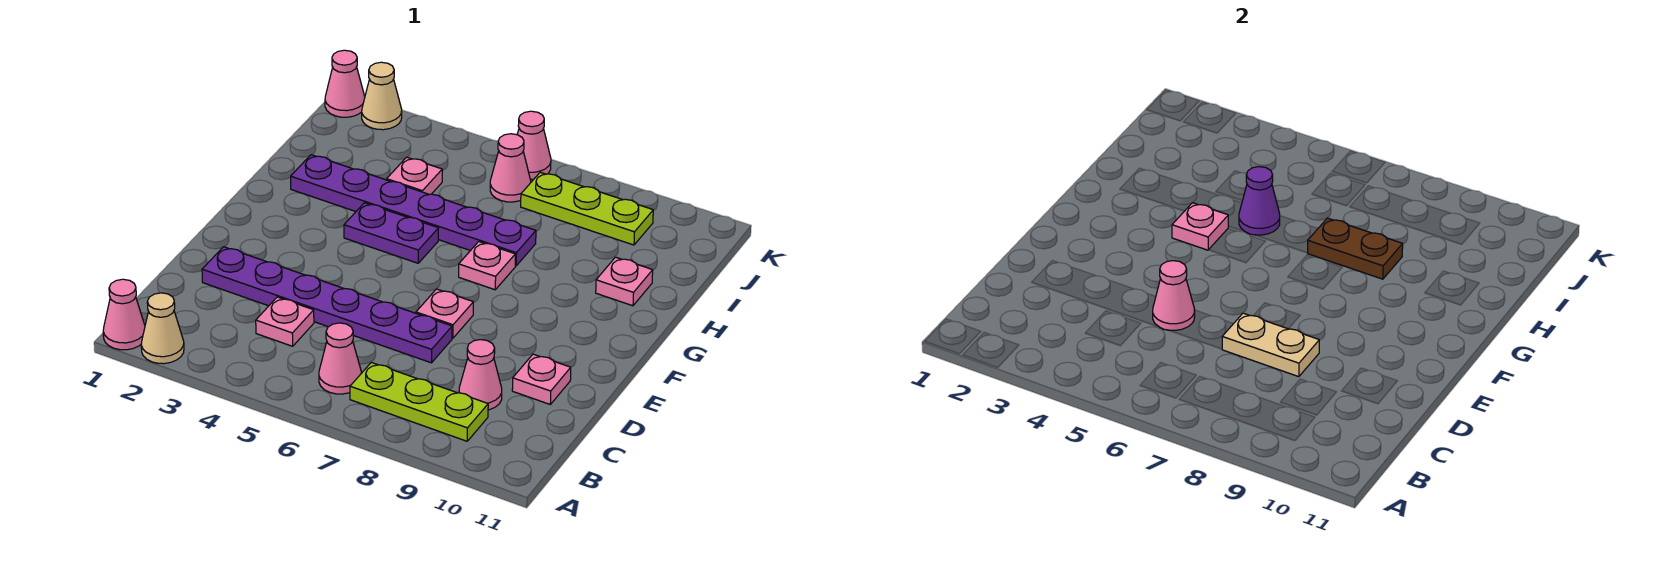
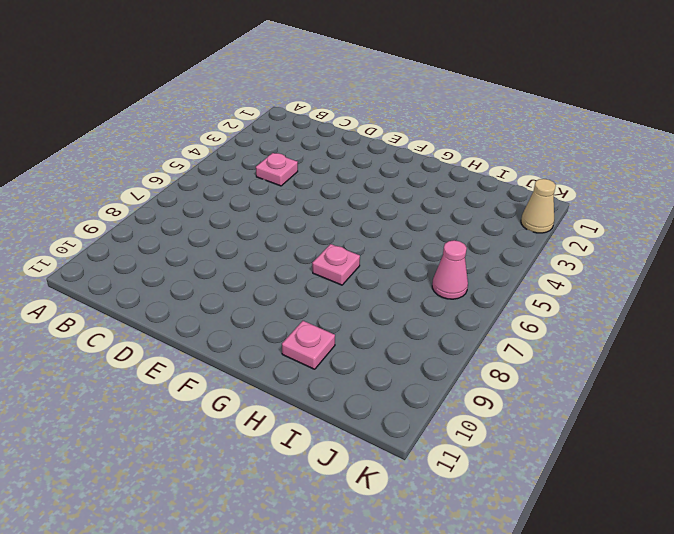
none -> pink 1x1 cone [103,279,145,350]
none -> tan 1x1 cone [141,293,184,364]
none -> pink 1x1 cone [319,323,361,394]

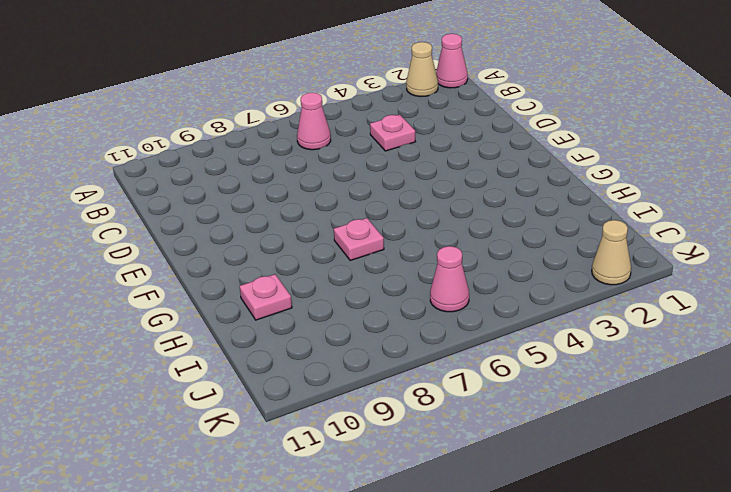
none -> lime 1x3 plate [350,362,488,441]
none -> pink 1x1 cone [459,340,502,410]
none -> purple 1x6 plate [202,247,452,363]

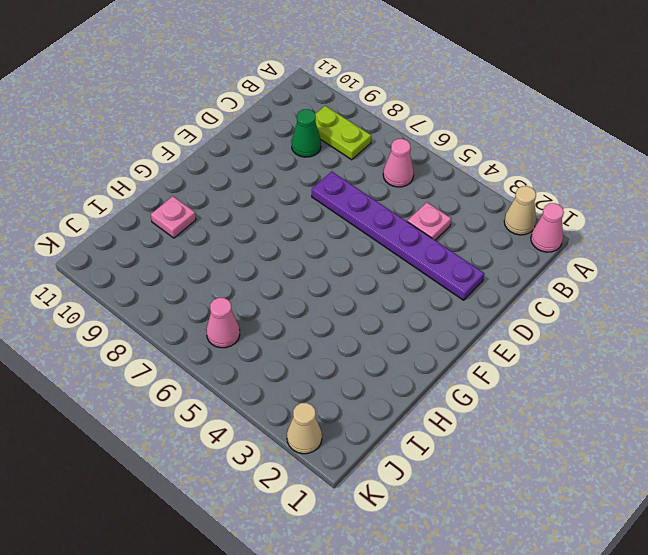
lime 1x2 plate [315,106,371,160] -> lime 1x3 plate [350,362,488,441]
green 1x1 cone [291,109,321,157] -> pink 1x1 cone [459,340,502,410]
none -> pink 1x1 plate [512,354,571,404]
none -> pink 1x1 plate [416,289,473,338]
none -> purple 1x2 plate [344,203,439,263]

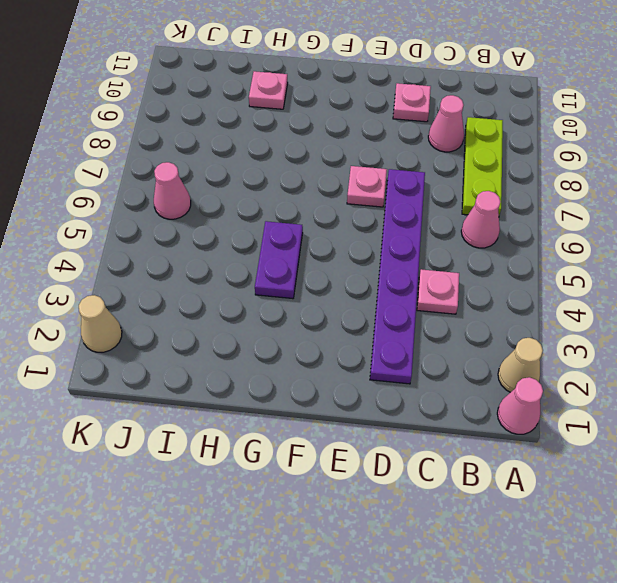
none -> pink 1x1 plate [459,242,515,290]
none -> purple 1x6 plate [291,155,536,266]
none -> pink 1x1 plate [387,157,442,195]

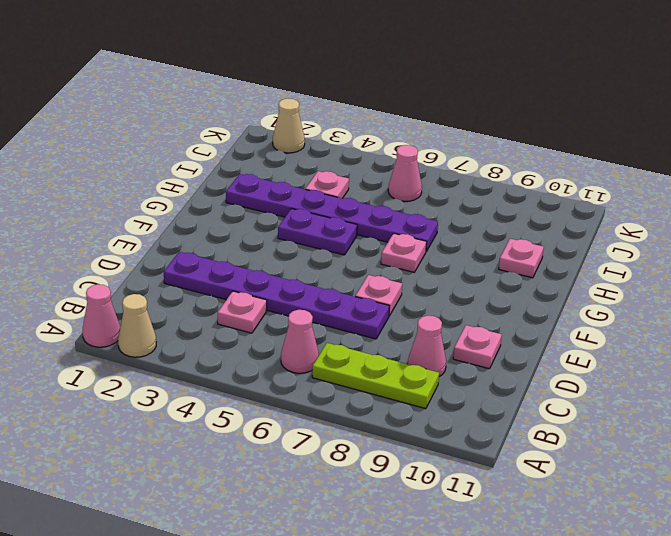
none -> lime 1x3 plate [521,172,653,245]
none -> pink 1x1 cone [325,50,365,117]
none -> pink 1x1 cone [517,111,551,179]

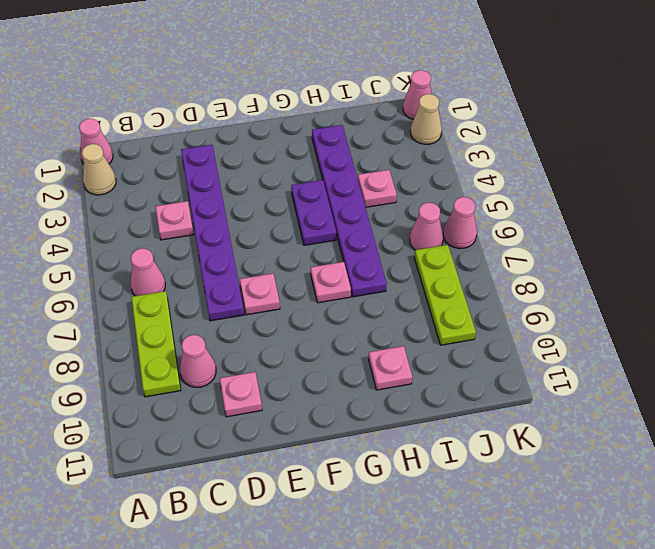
none -> pink 1x1 cone [1153,261,1195,330]
none -> tan 1x2 plate [1222,313,1319,377]
none -> pink 1x1 plate [1172,203,1228,250]

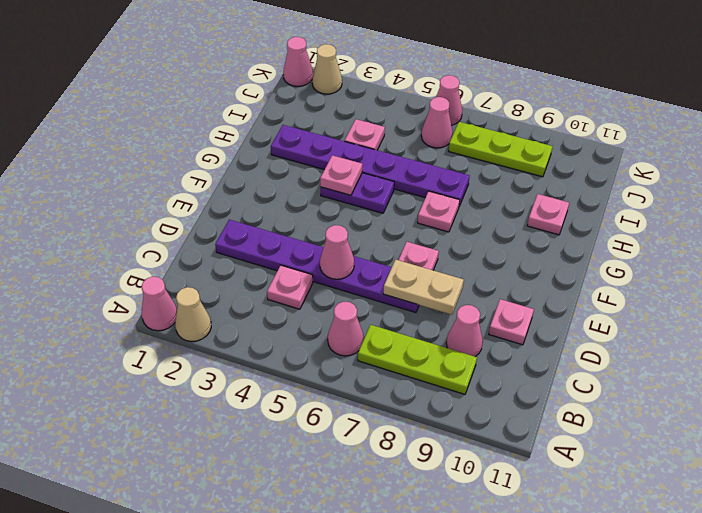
none -> purple 1x1 cone [1239,167,1280,235]
none -> brown 1x2 plate [1308,218,1403,279]

